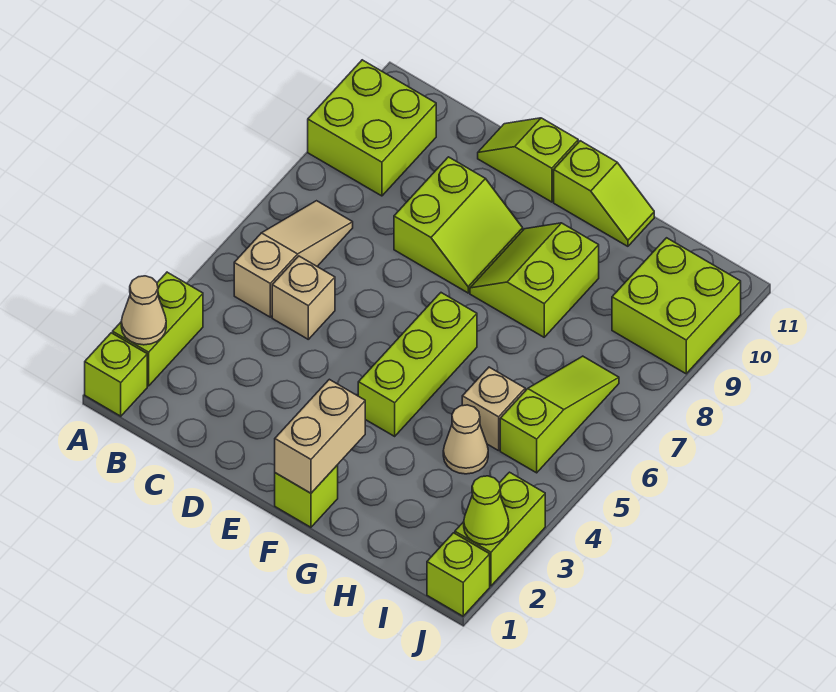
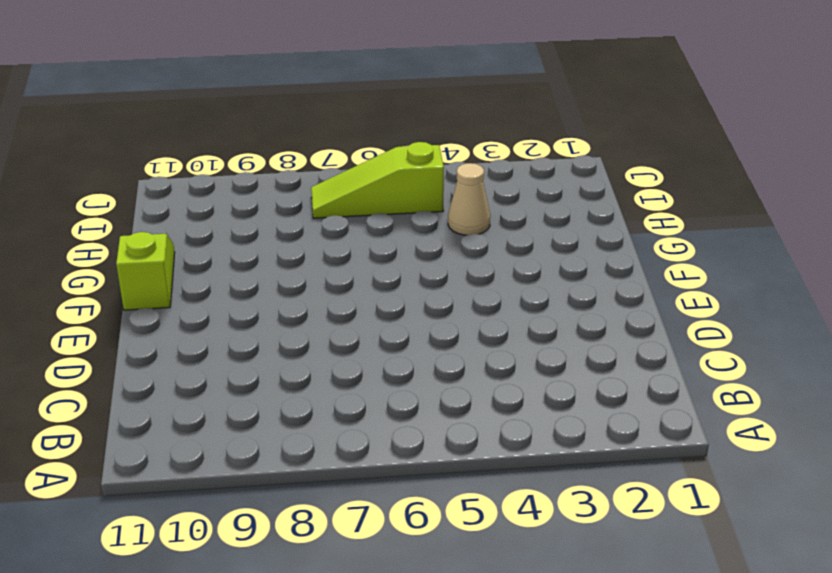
none -> lime 1x1 brick [85,333,147,416]
none -> lime 1x2 brick [113,272,203,386]
none -> lime 2x2 brick [308,60,436,196]

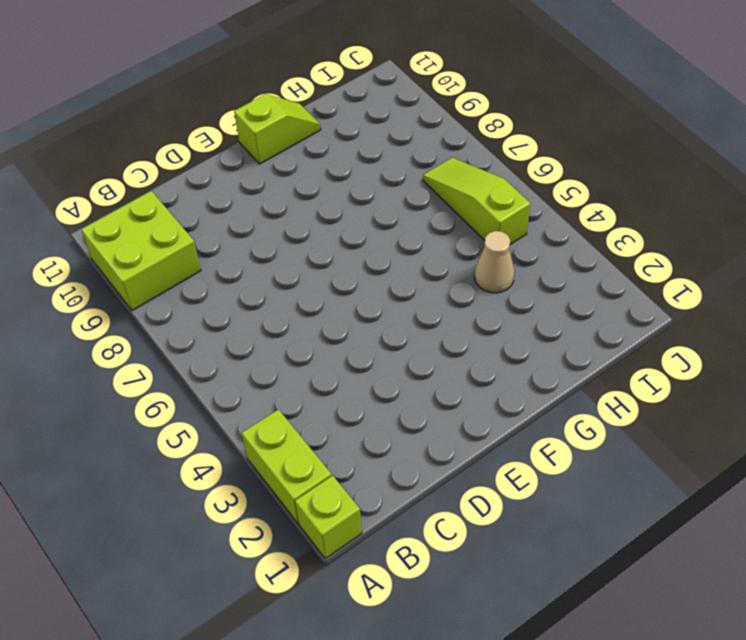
none -> tan 1x3 slope [234,201,353,317]
none -> tan 1x1 brick [272,256,335,339]
none -> lime 2x2 slope [394,157,523,293]

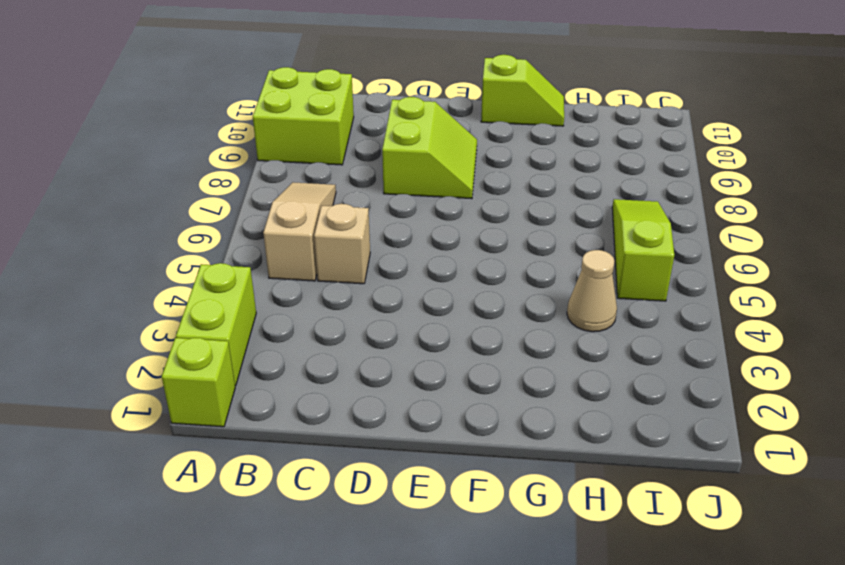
none -> lime 1x2 slope [478,118,578,202]
none -> lime 1x1 brick [275,465,338,527]
none -> lime 1x3 brick [358,293,477,436]

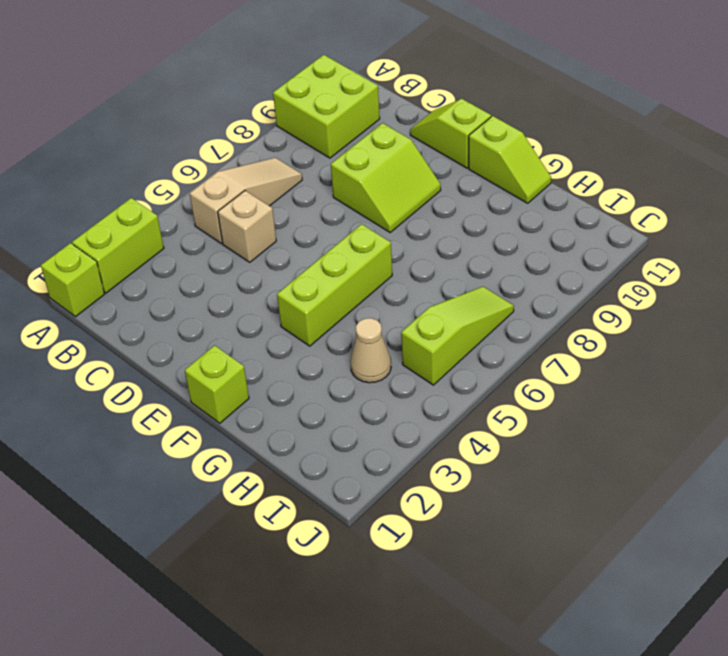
none -> lime 2x2 slope [470,223,599,337]
none -> tan 1x1 brick [462,367,525,451]
none -> lime 2x2 brick [612,238,741,374]

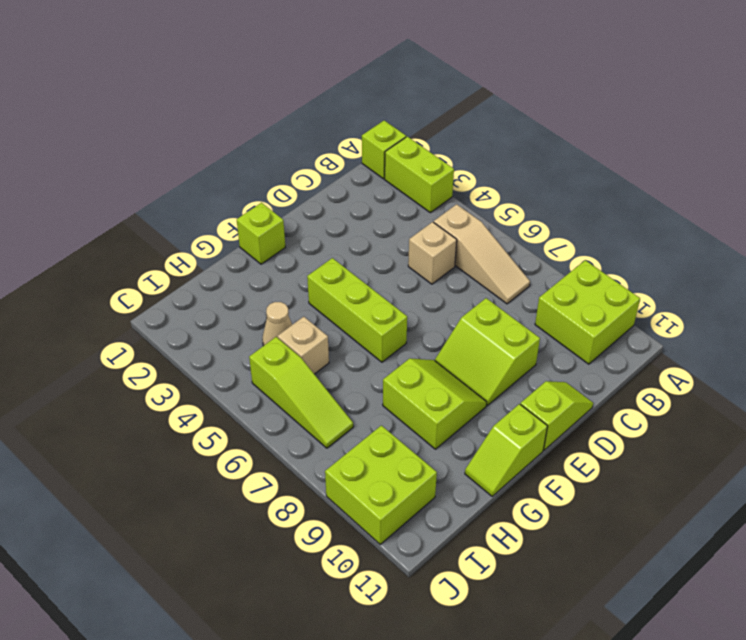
none -> lime 1x1 brick [427,533,490,616]
none -> lime 1x2 brick [455,472,545,586]
none -> tan 1x1 cone [121,276,166,345]

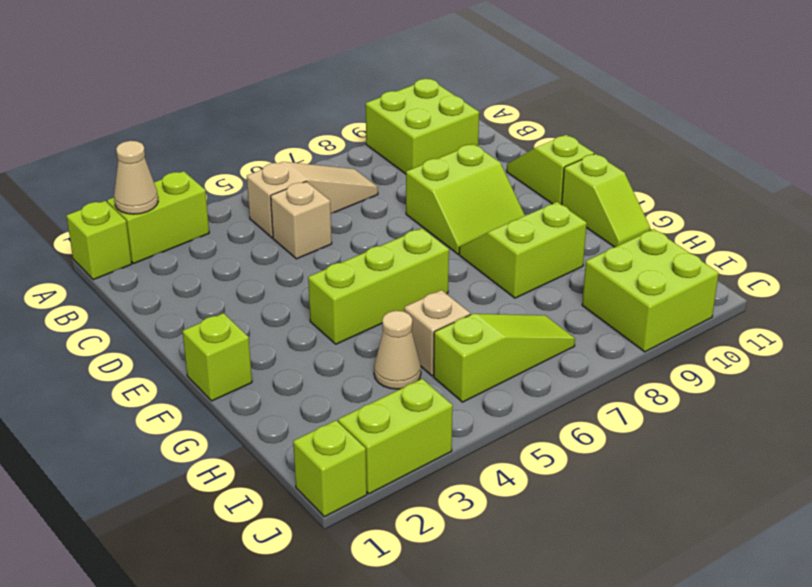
none -> tan 1x2 brick [275,379,365,493]
none -> lime 1x1 cone [464,476,509,545]

